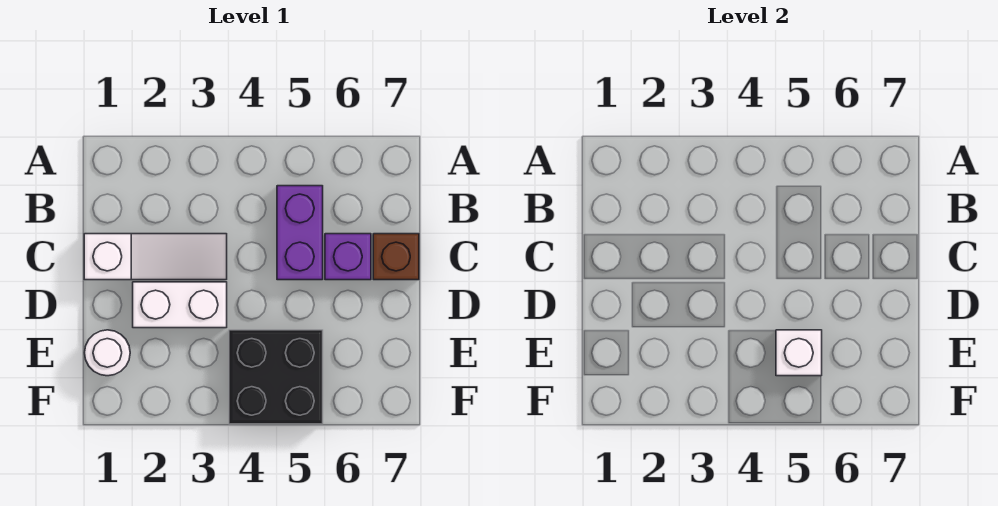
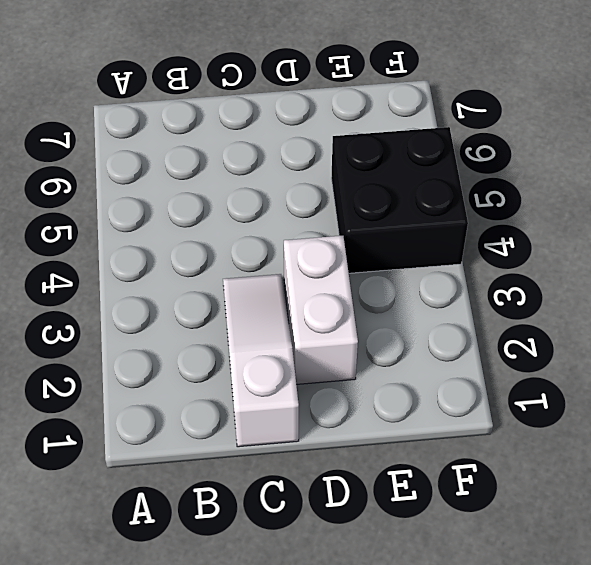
none -> purple 1x2 brick [277,186,323,280]
none -> purple 1x1 brick [325,234,371,280]

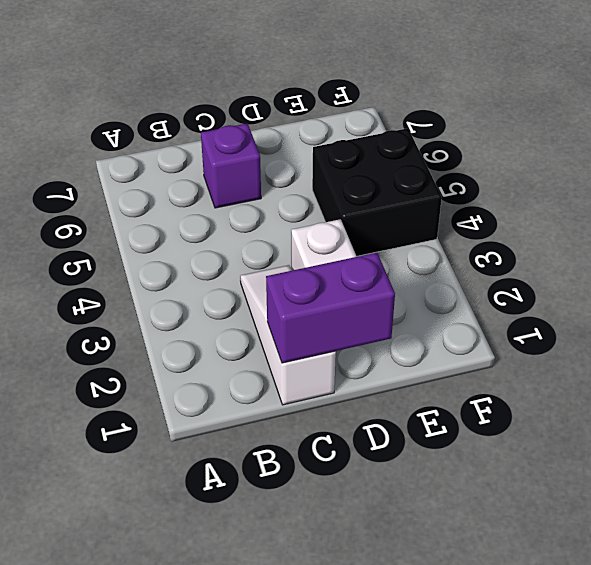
purple 1x2 brick [266,253,395,363] -> purple 1x2 brick moved to [277,186,323,280]
none -> brown 1x1 brick [373,234,419,280]
none -> white 1x1 round brick [85,330,130,376]

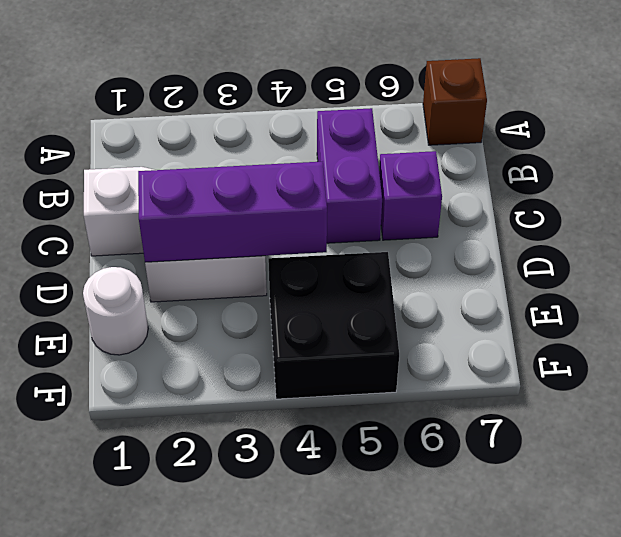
brown 1x1 brick [423,58,487,145] -> brown 1x1 brick moved to [373,234,419,280]
purple 1x3 brick [138,161,327,262] -> none
none -> white 1x1 brick [776,330,822,376]

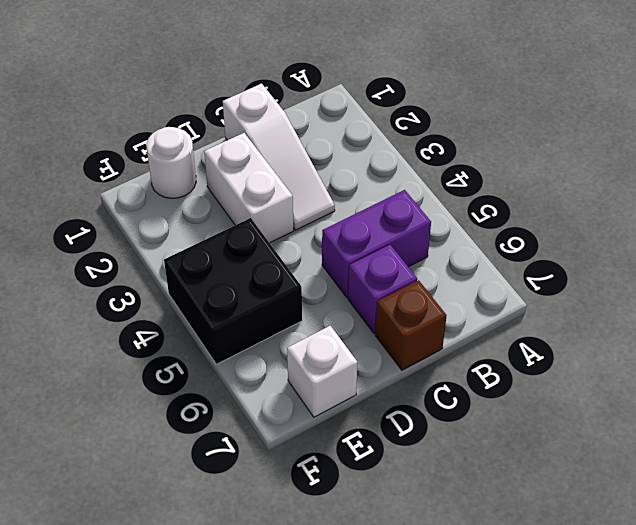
white 1x1 brick [287,326,357,417] -> white 1x1 brick moved to [776,330,822,376]

